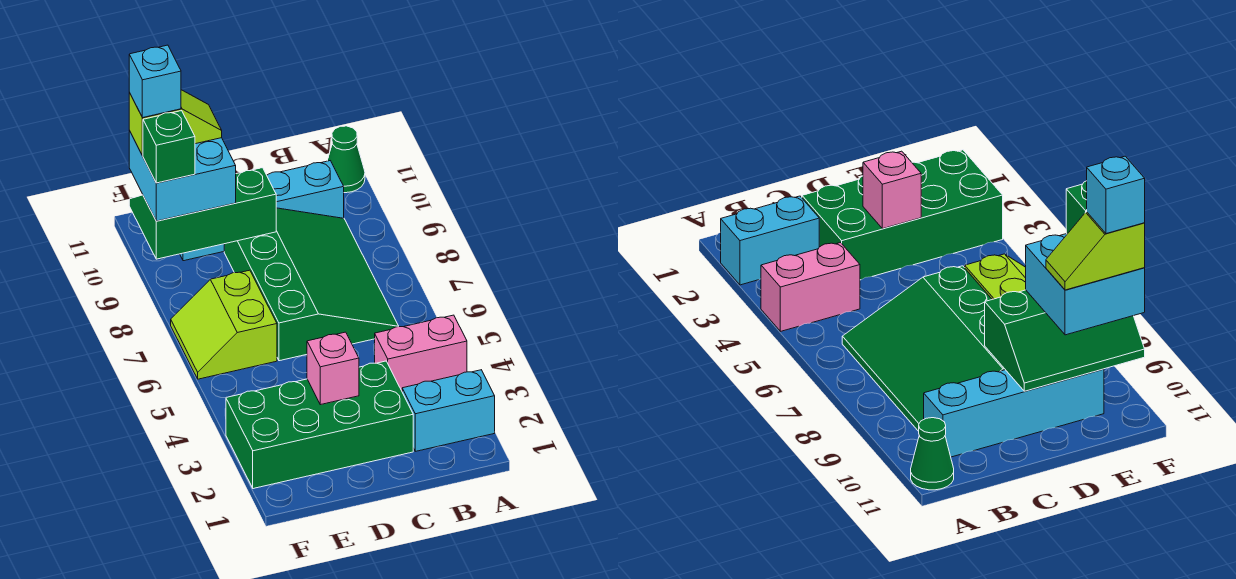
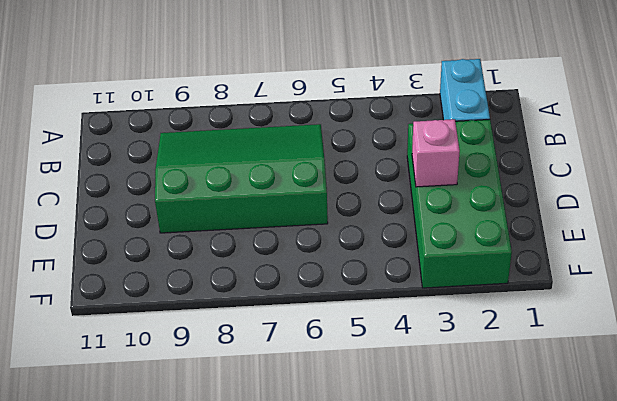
none -> pink 1x2 brick [375,315,467,391]
none -> green 1x1 cone [327,126,365,193]
none -> cyan 1x4 brick [180,161,344,261]

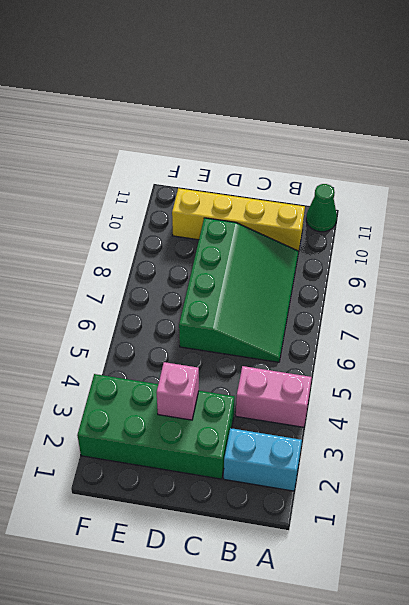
yellow 1x4 brick [172,188,305,251] -> cyan 1x4 brick [180,161,344,261]
none -> lime 2x2 slope [171,270,277,379]
none -> green 2x3 slope [129,168,276,259]
none -> cyan 2x2 brick [129,131,236,221]

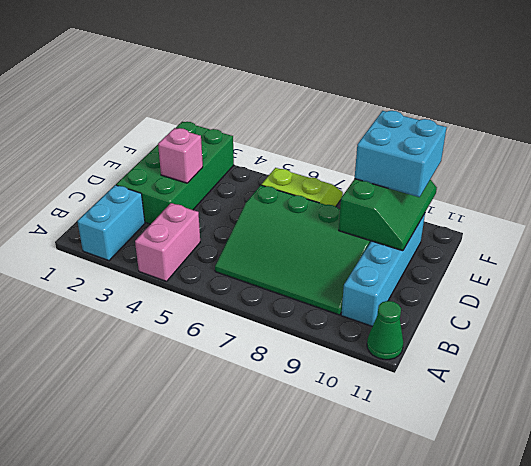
none -> lime 1x2 slope [129,90,222,156]
none -> green 1x1 brick [143,111,195,183]
none -> cyan 1x1 brick [129,45,181,118]

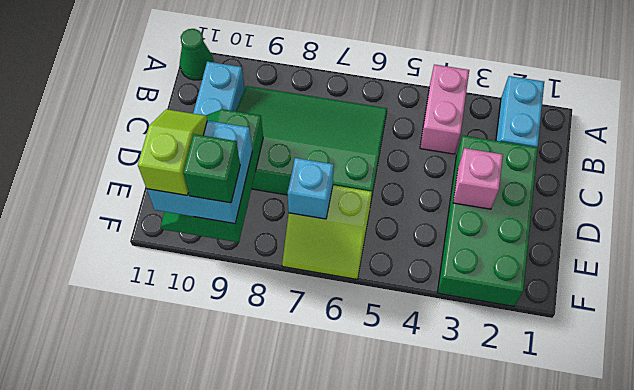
cyan 1x1 brick [287,158,334,219] -> cyan 1x1 brick moved to [129,45,181,118]

